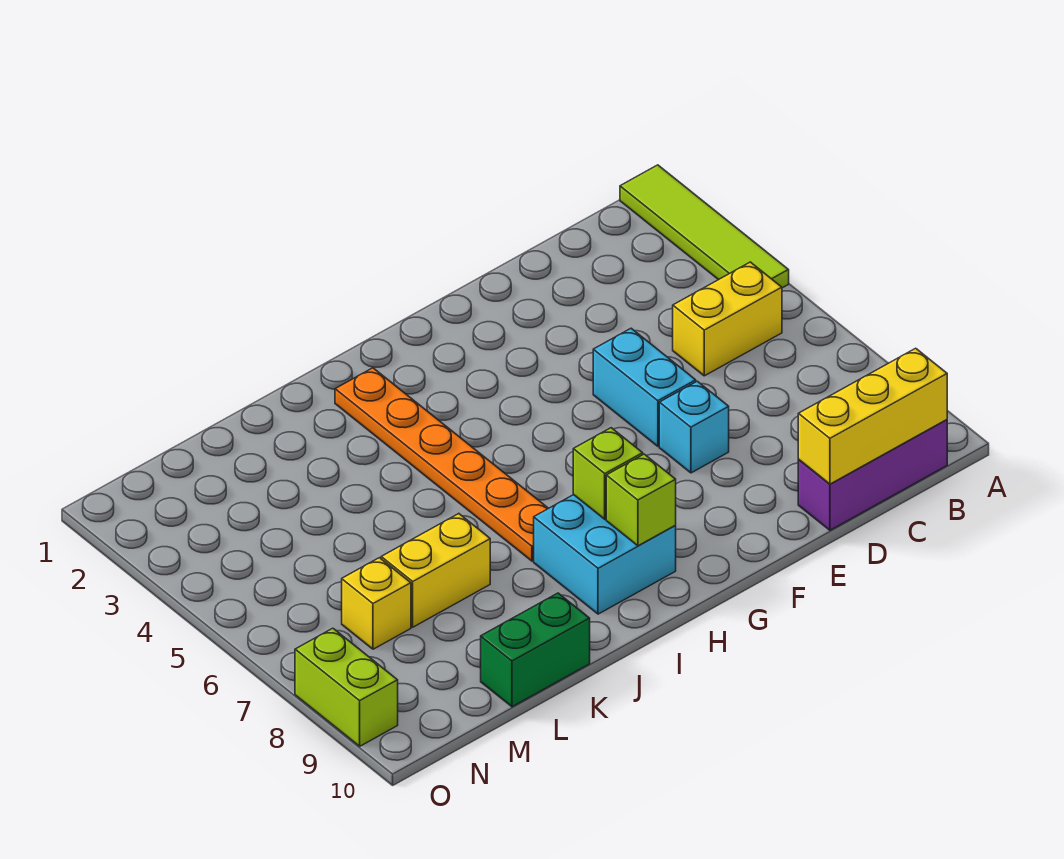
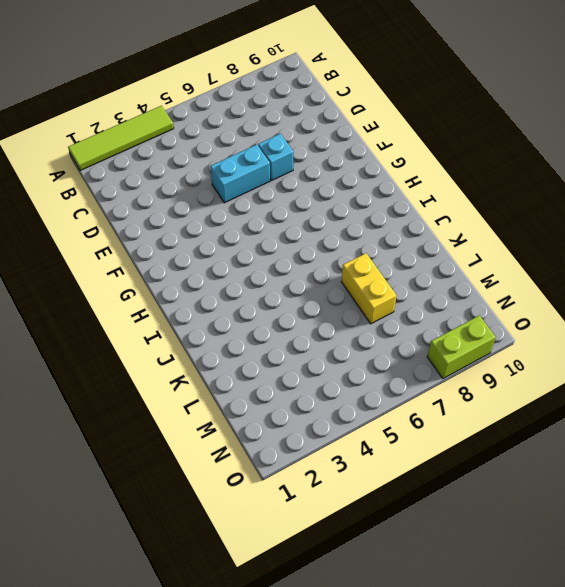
none -> yellow 1x2 brick [673,262,782,376]
none -> purple 1x3 brick [798,420,947,530]
none -> cyan 2x2 brick [534,495,676,614]

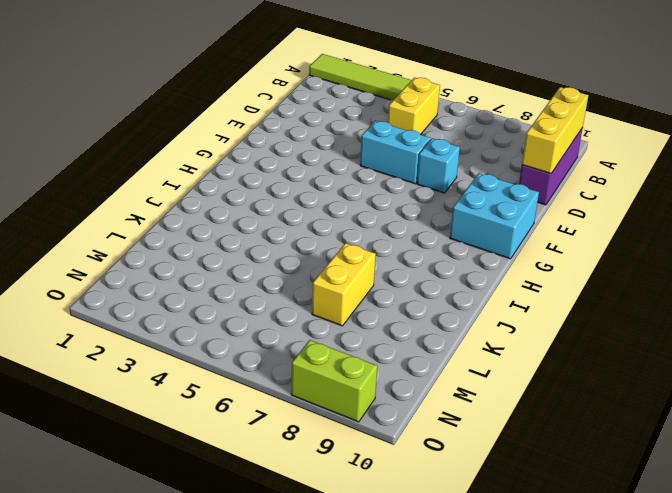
cyan 2x2 brick [450,173,539,259] -> cyan 2x2 brick moved to [534,495,676,614]
none -> orange 1x6 plate [335,368,548,561]
none -> green 1x2 brick [481,593,590,707]
none -> yellow 1x1 brick [342,558,411,649]

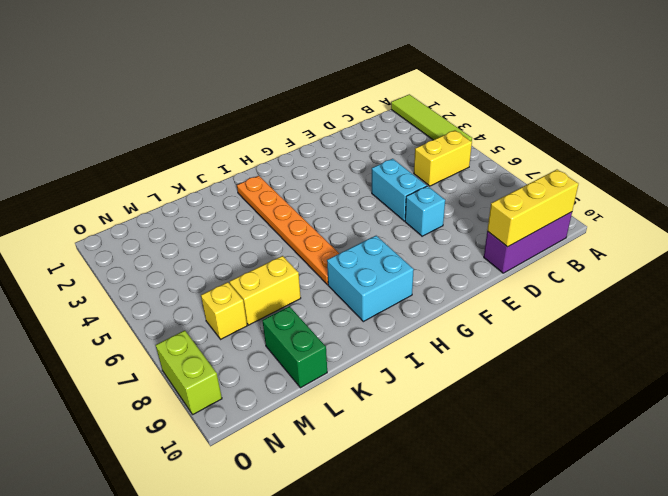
green 1x2 brick [262,306,327,388] -> green 1x2 brick turned to [481,593,590,707]
none -> lime 1x1 brick [573,428,643,519]
none -> lime 1x1 brick [606,454,676,546]

